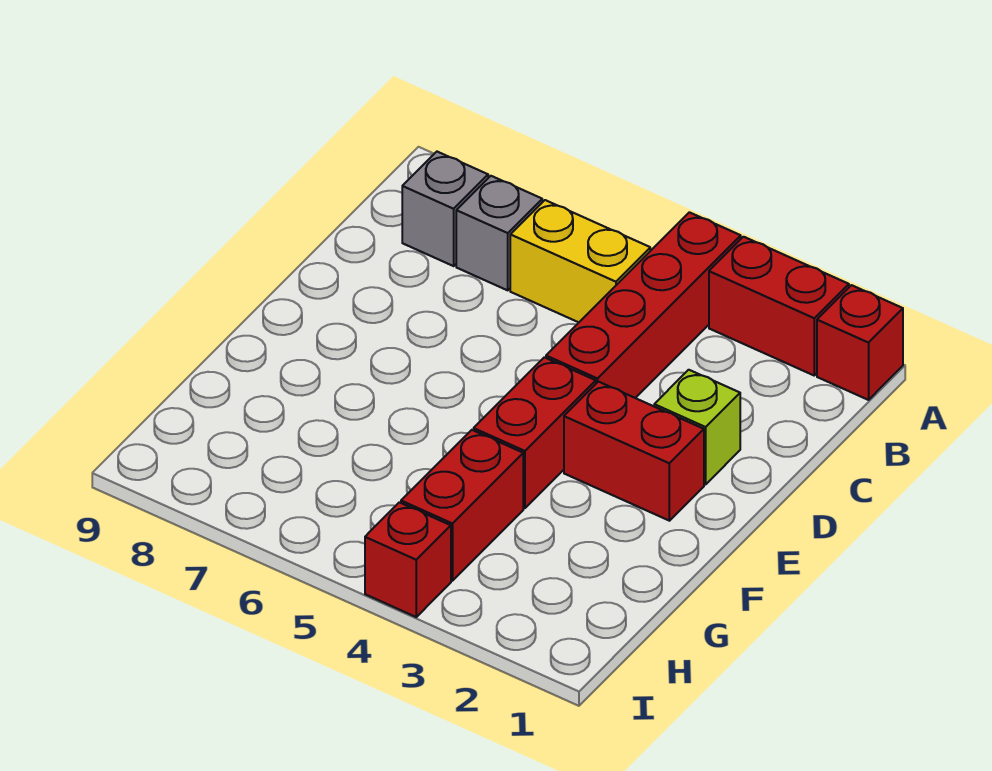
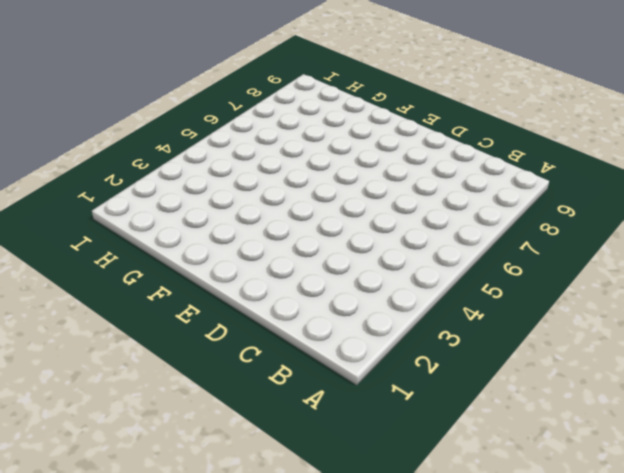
none -> red 1x1 brick [817,285,903,400]
none -> red 1x2 brick [709,237,849,375]

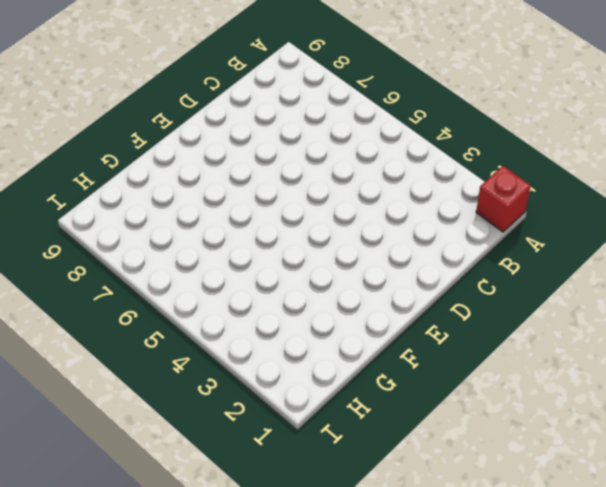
none -> red 1x2 brick [709,237,849,375]
none -> red 1x4 brick [546,212,741,398]

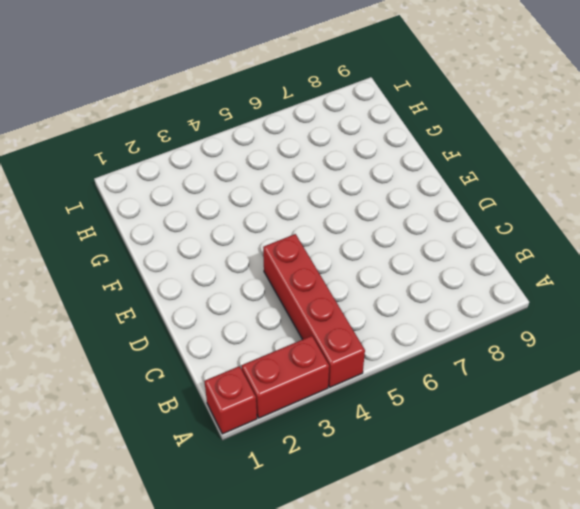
none -> yellow 1x2 brick [510,200,650,322]
none -> grey 1x1 brick [456,176,542,290]

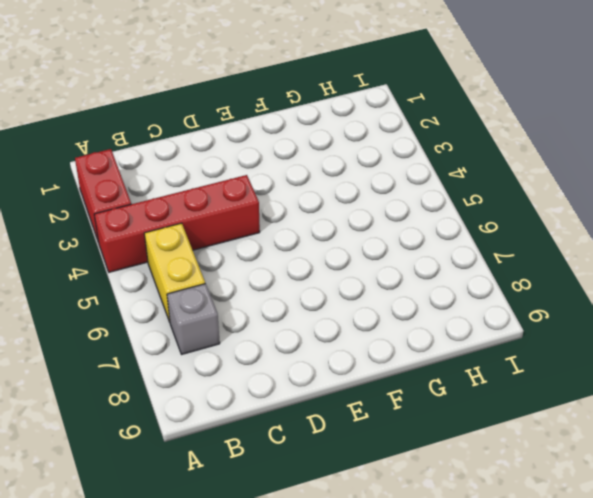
none -> red 1x1 brick [817,285,903,400]
none -> grey 1x1 brick [402,152,488,266]

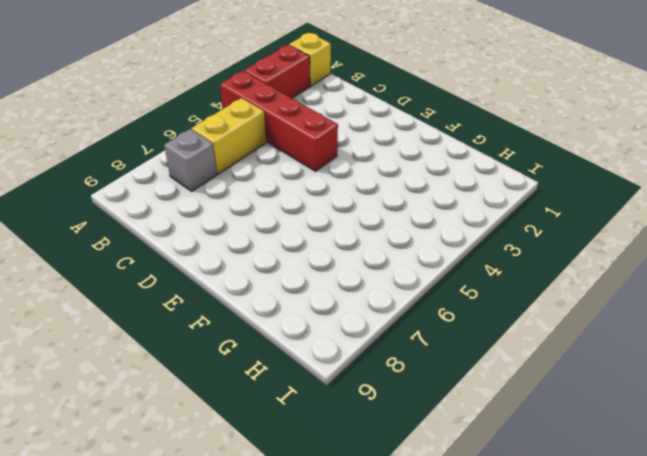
yellow 1x1 brick [289,33,331,86] -> red 1x1 brick [817,285,903,400]
none -> grey 1x1 brick [402,152,488,266]
none -> lime 1x1 brick [654,370,740,484]

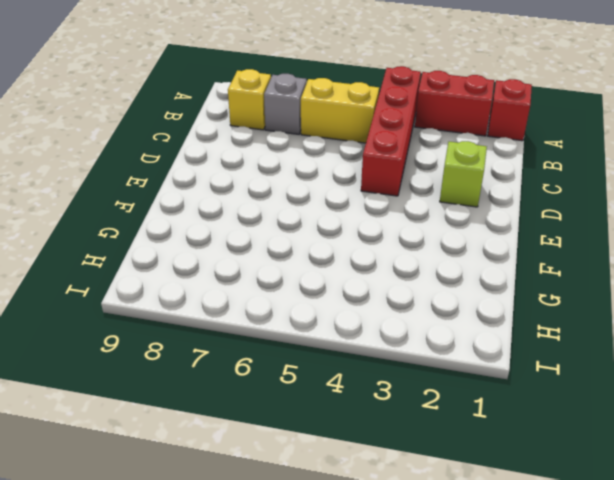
yellow 1x1 brick [228,69,271,130] -> grey 1x1 brick [402,152,488,266]
none -> red 1x2 brick [564,382,704,521]
none -> red 1x2 brick [474,357,596,508]

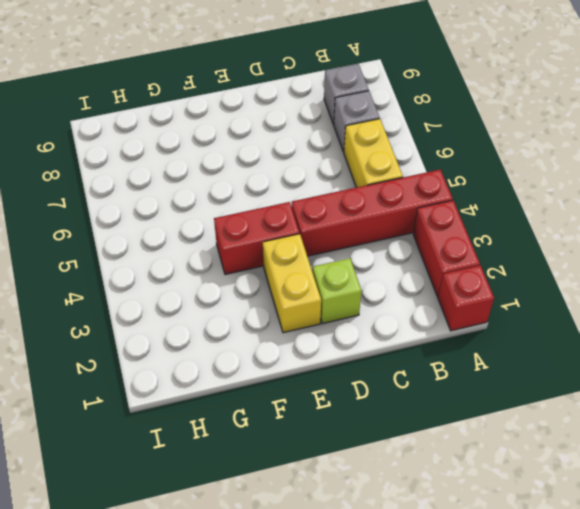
yellow 1x2 brick [263,234,321,333] -> red 1x2 brick [564,382,704,521]
none -> red 1x2 brick [401,430,523,581]
none -> red 1x1 brick [365,502,451,617]

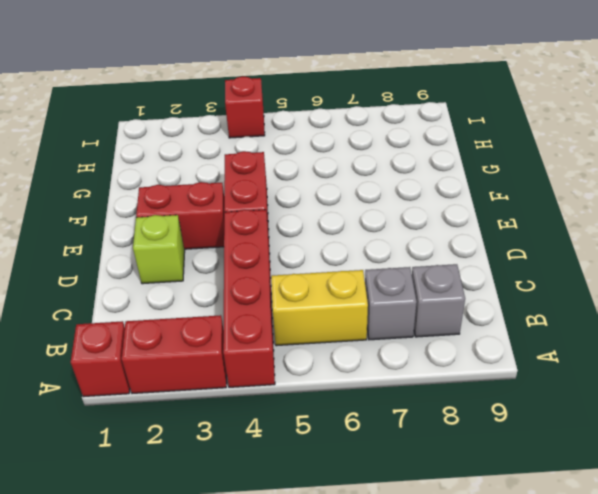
none -> red 1x2 brick [401,430,523,581]

